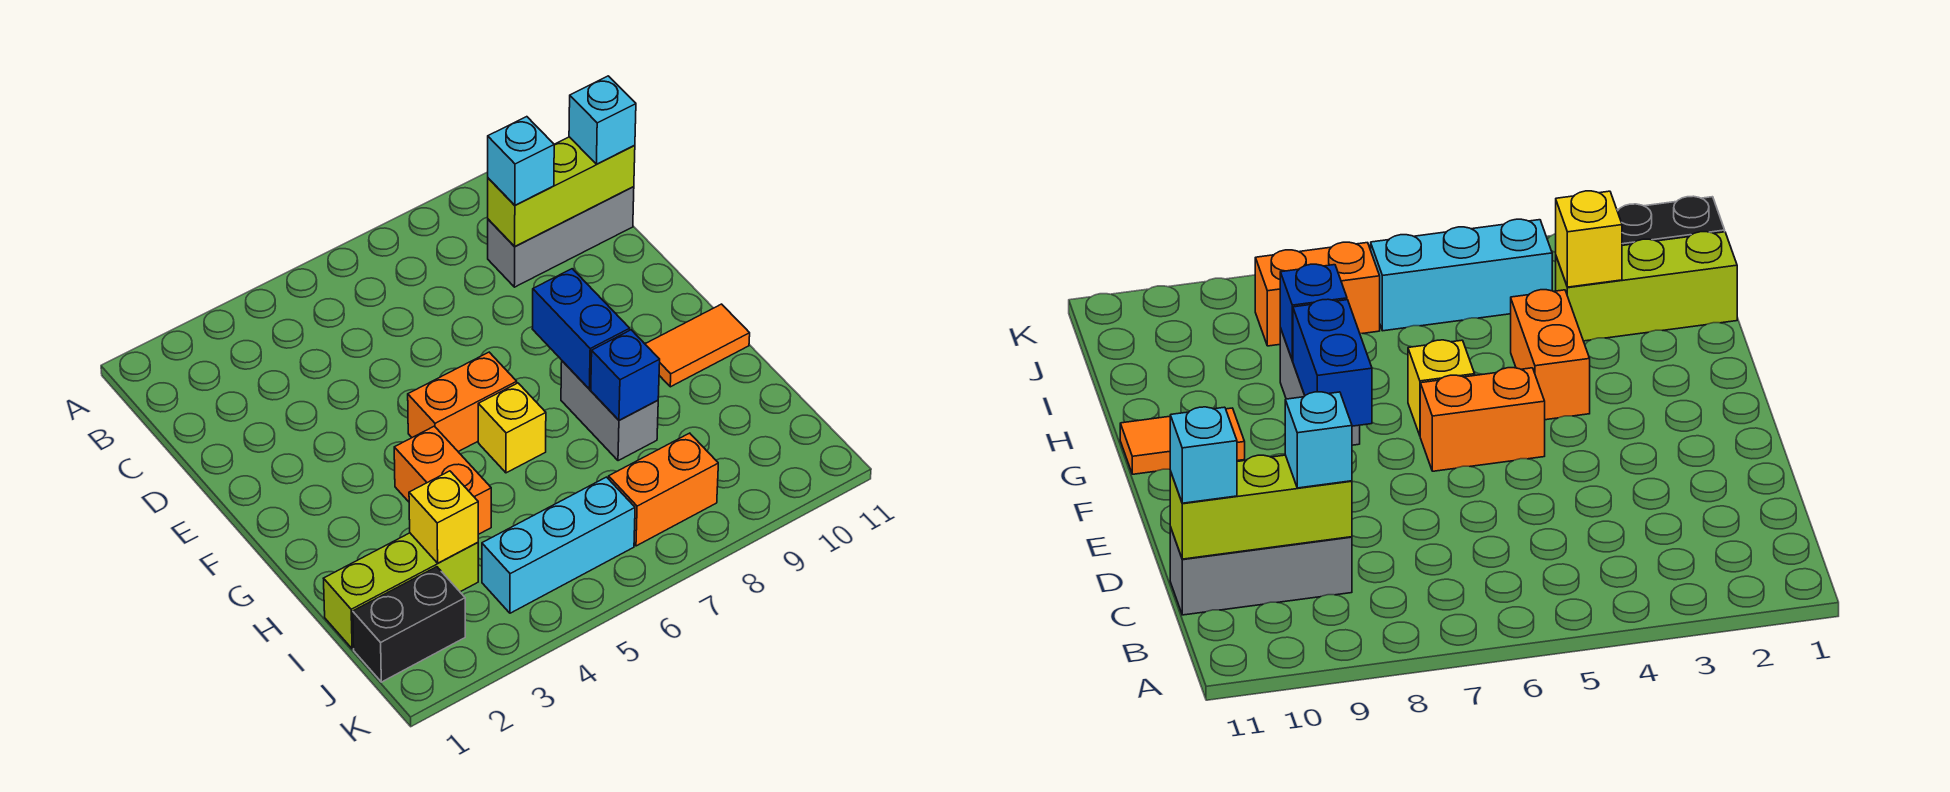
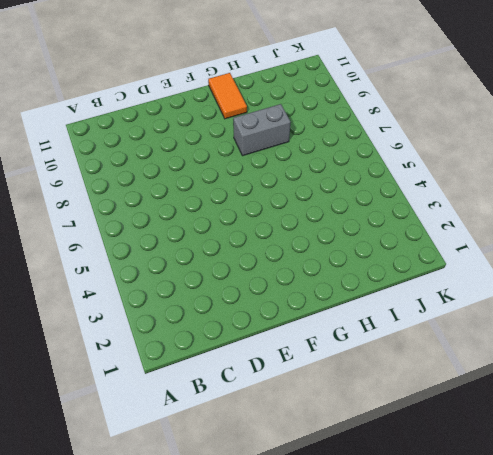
none -> grey 1x3 brick [488,187,634,287]
none -> orange 1x2 brick [408,352,517,452]
none -> orange 1x2 brick [394,426,491,534]

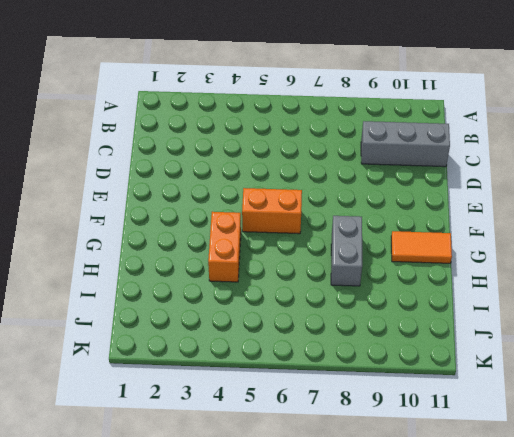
none -> yellow 1x1 brick [478,383,546,473]
none -> lime 1x3 brick [324,533,478,649]
none -> black 1x2 brick [353,567,465,682]

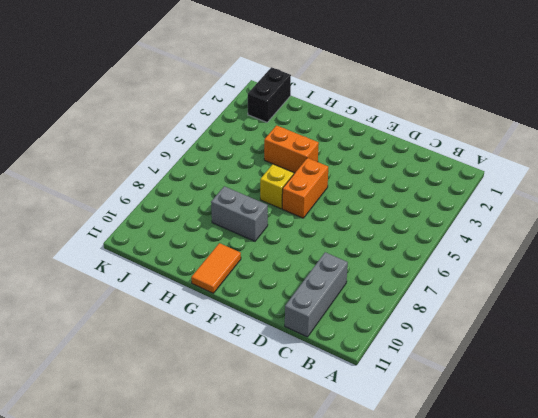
none -> lime 1x3 brick [324,533,478,649]
none -> cyan 1x3 brick [482,477,635,613]
none -> orange 1x2 brick [609,433,718,546]

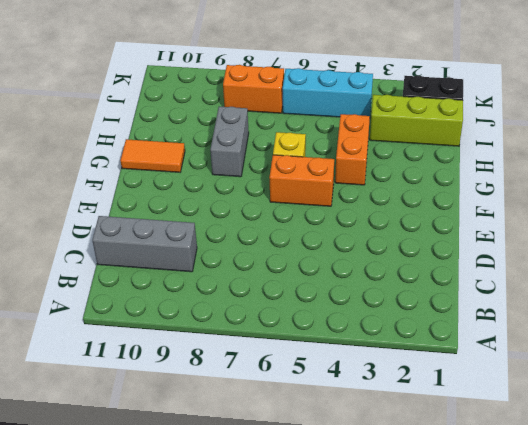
none -> lime 1x3 brick [488,137,635,247]
none -> blue 1x2 brick [532,269,630,389]
none -> blue 1x1 brick [591,330,660,420]

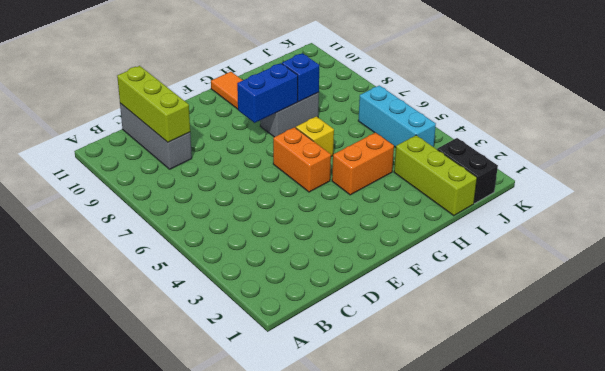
none -> orange 1x2 brick [609,433,718,546]
none -> yellow 1x1 brick [409,471,478,563]
none -> cyan 1x1 brick [488,117,554,205]

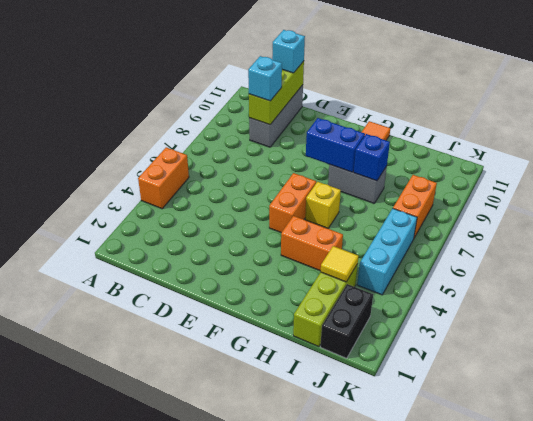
orange 1x2 brick [138,147,189,209] -> none
yellow 1x1 tile [321,246,359,282] -> yellow 1x1 brick [409,471,478,563]

